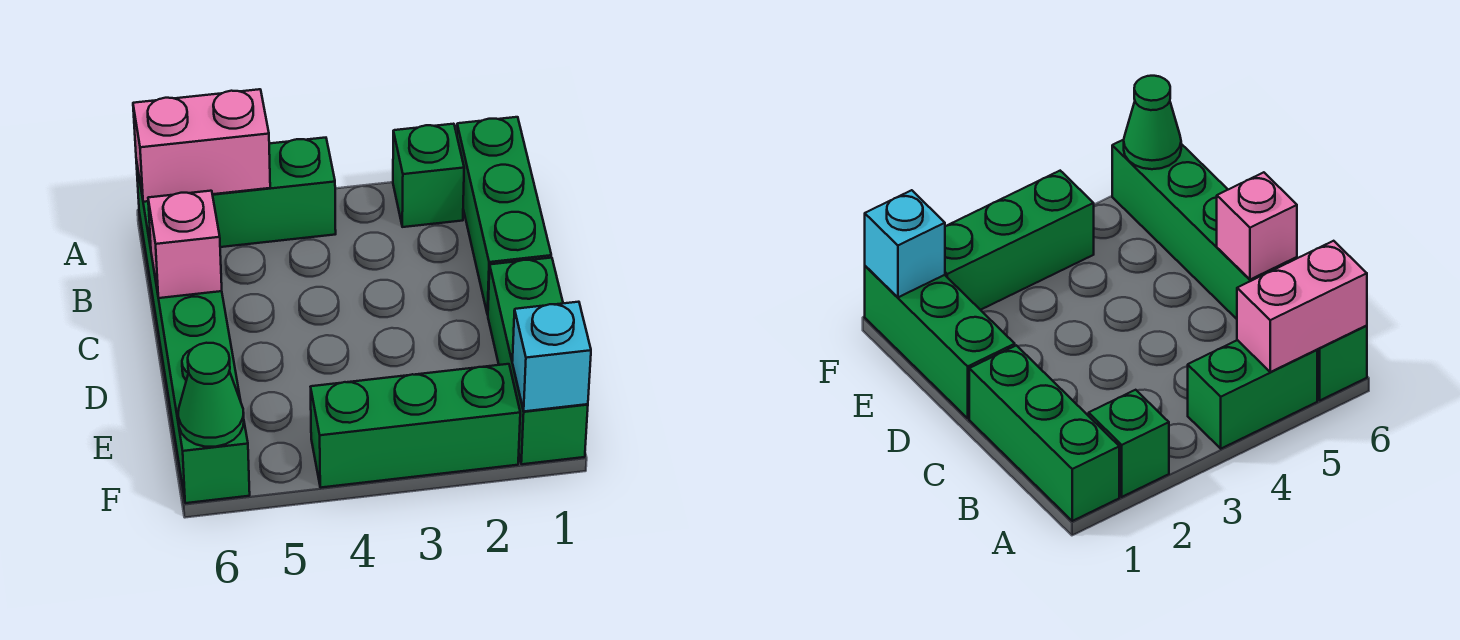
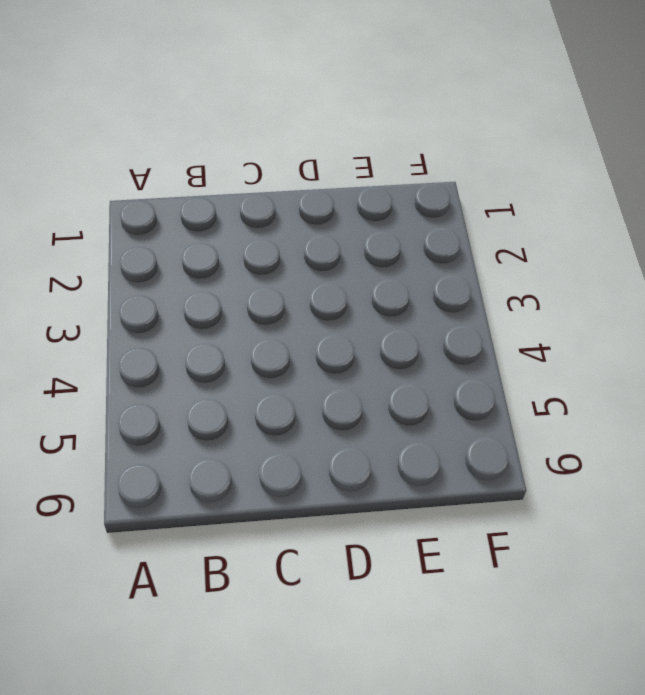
none -> green 1x3 brick [457,117,551,315]
none -> green 1x1 brick [393,124,464,227]

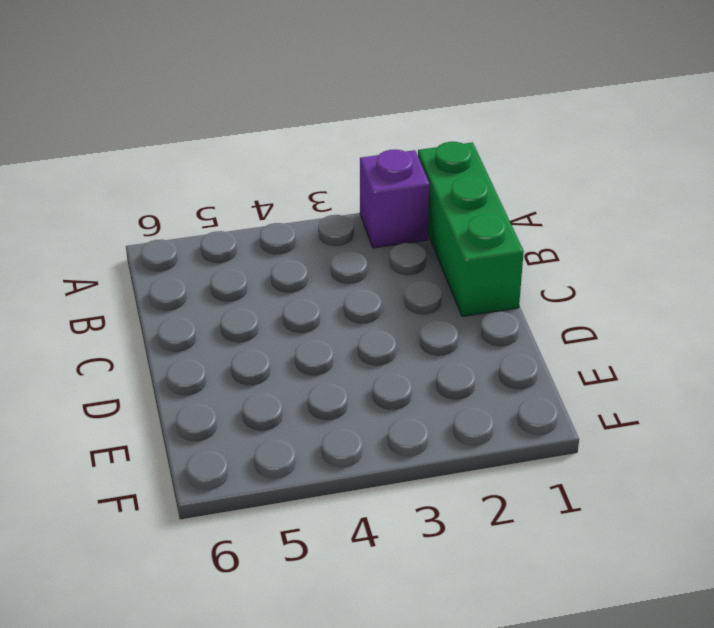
purple 1x1 brick [360,150,430,248] -> green 1x1 brick [393,124,464,227]
none -> green 1x2 brick [213,138,336,247]
none -> green 1x6 brick [136,160,250,503]

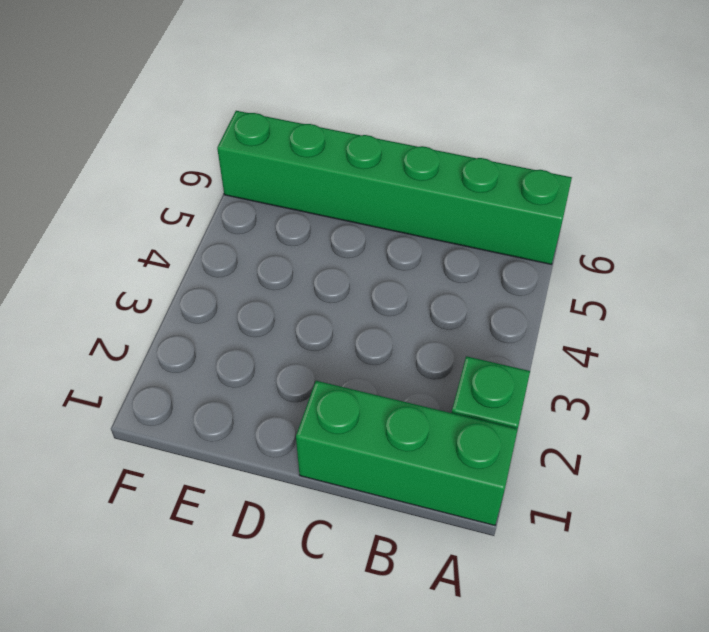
none -> green 1x2 brick [213,138,336,247]
none -> green 1x3 brick [488,258,588,464]

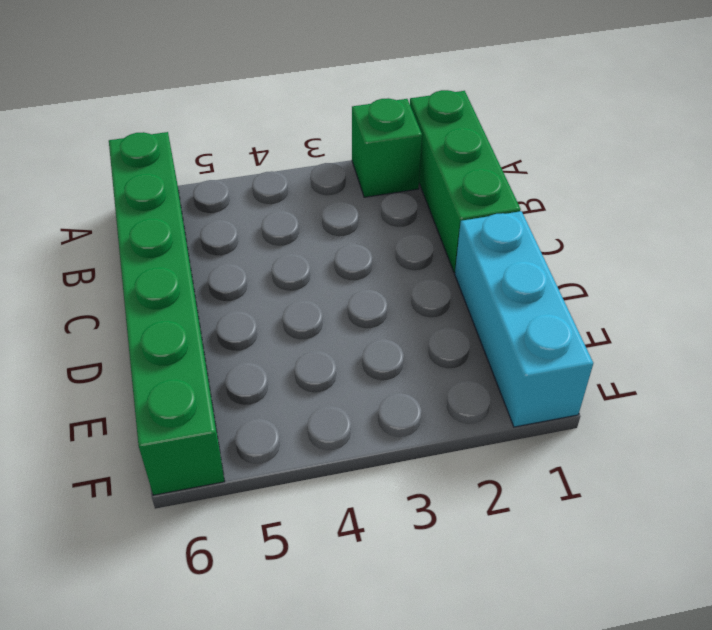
cyan 1x3 brick [455,211,593,427] -> green 1x3 brick [488,258,588,464]
none -> green 1x2 brick [213,138,336,247]
none -> green 1x3 brick [311,364,520,488]

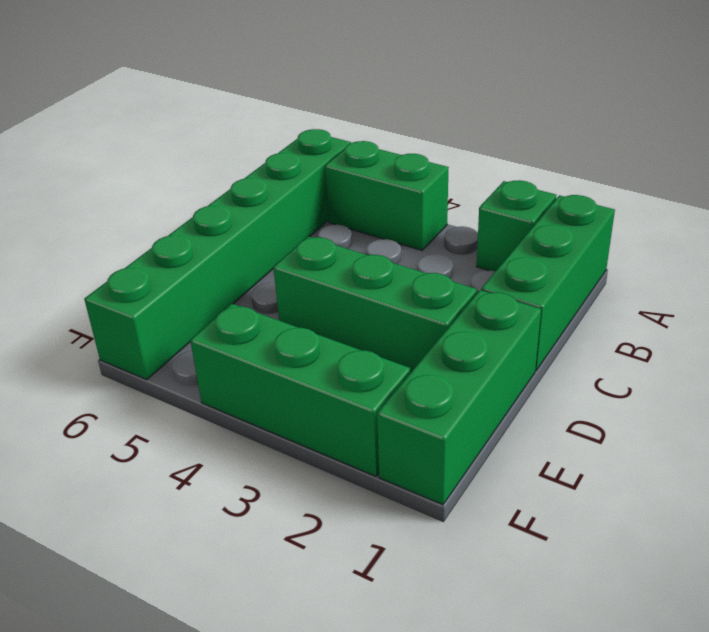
green 1x3 brick [273,237,477,373] -> none
none -> pink 1x2 brick [133,89,270,202]
none -> pink 1x1 brick [148,191,222,298]

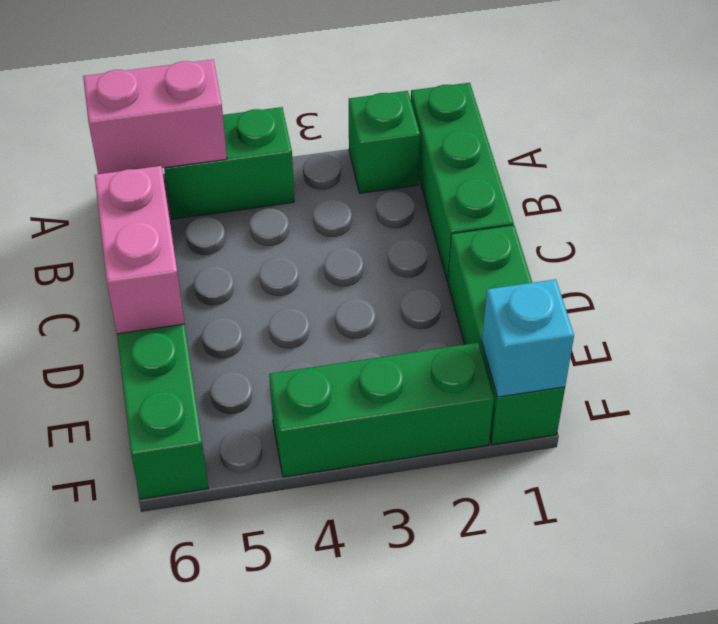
pink 1x2 brick [95,166,184,334] -> pink 1x1 brick [148,191,222,298]
none -> green 1x1 cone [178,343,244,447]

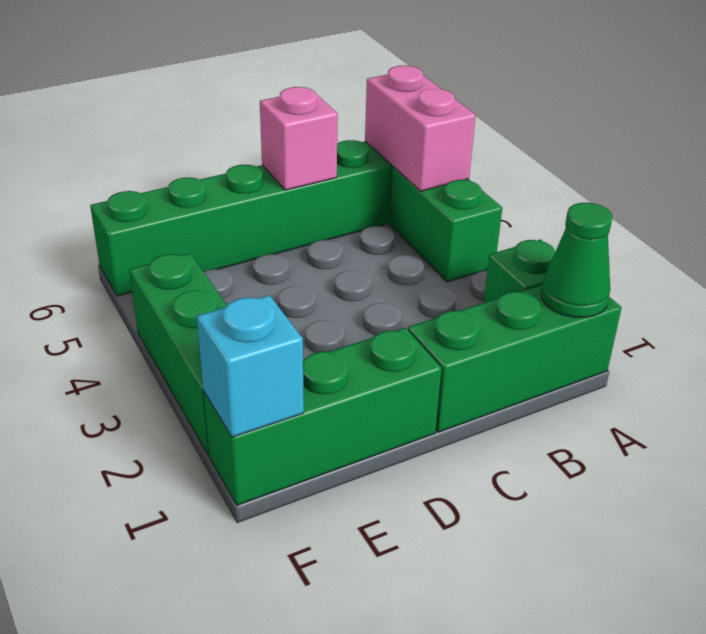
green 1x1 cone [541,203,612,317] -> green 1x1 cone moved to [178,343,244,447]

